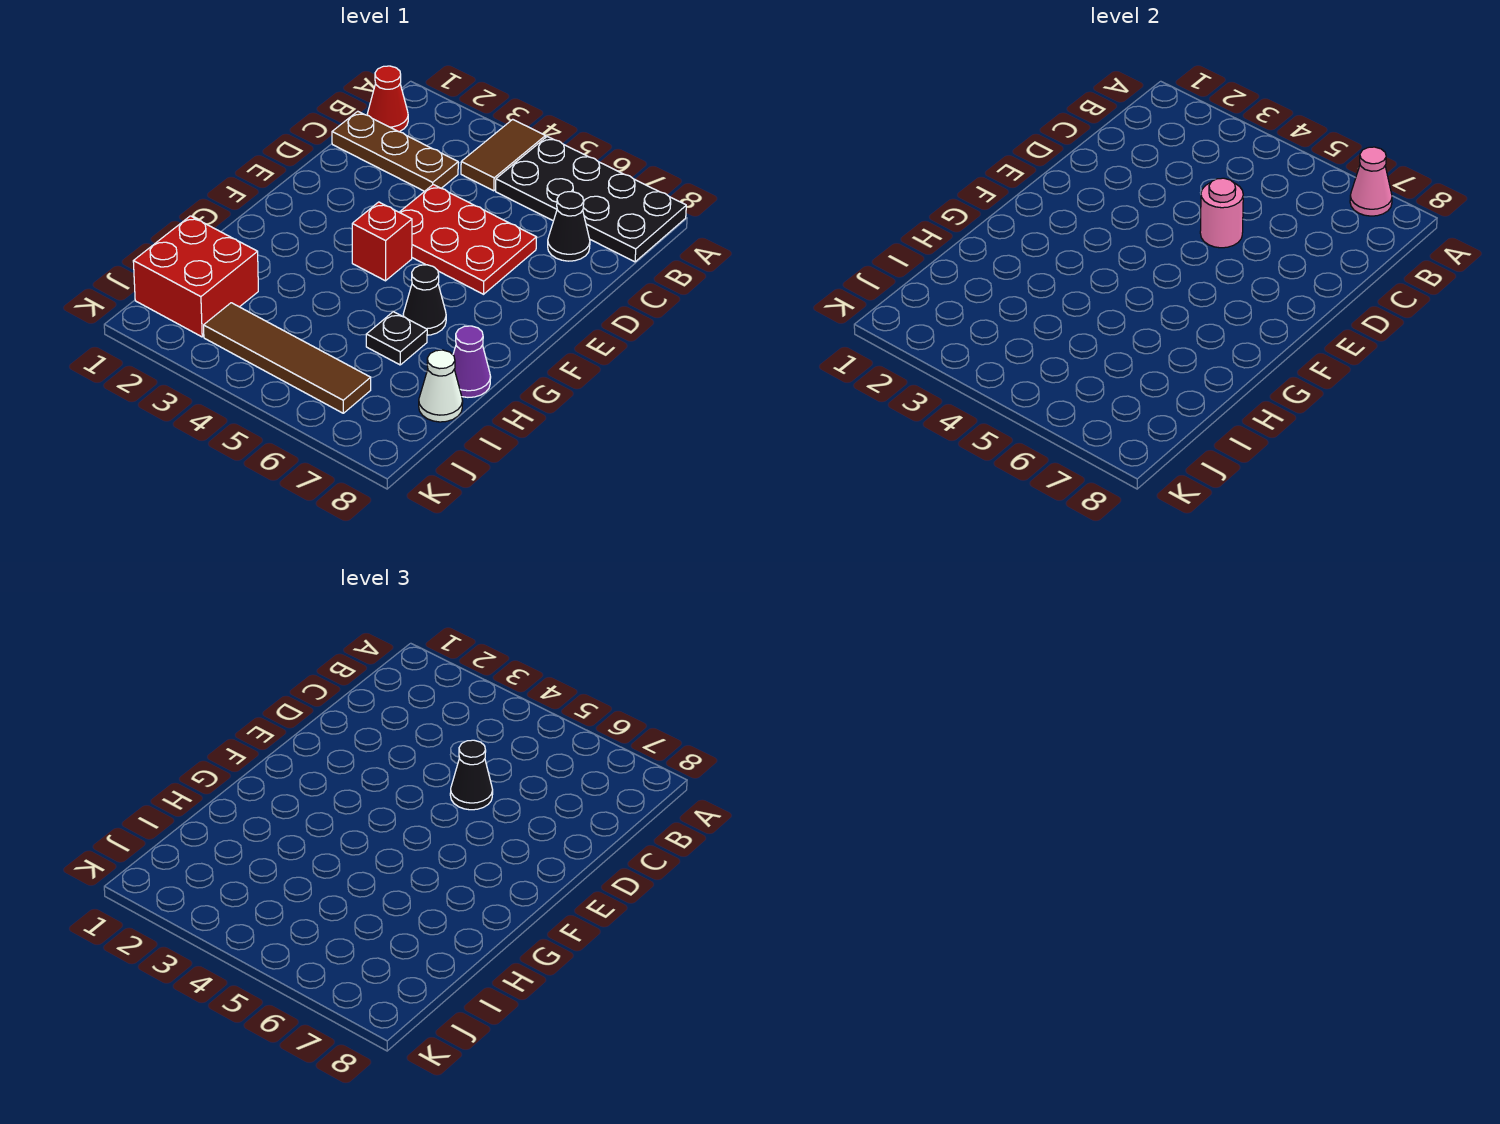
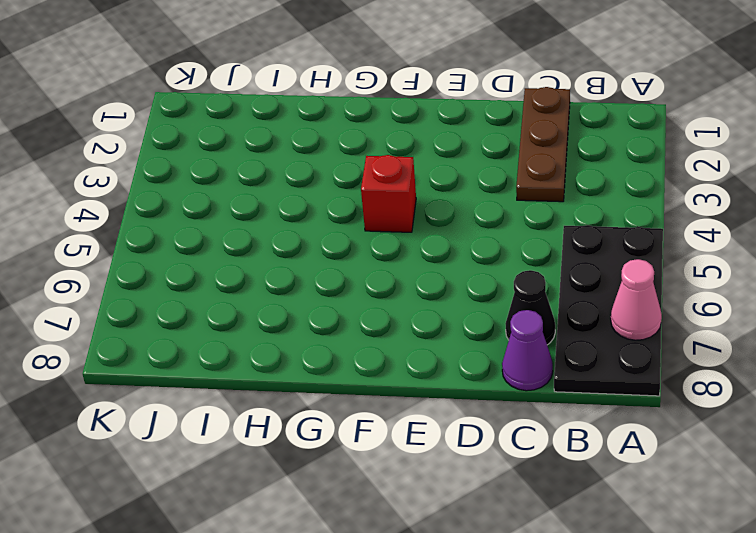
purple 1x1 cone [502,310,553,391] -> purple 1x1 cone moved to [453,326,491,397]
none -> brown 1x2 tile [461,119,545,191]
none -> red 1x1 cone [367,66,408,132]
none -> red 2x3 plate [399,185,537,294]

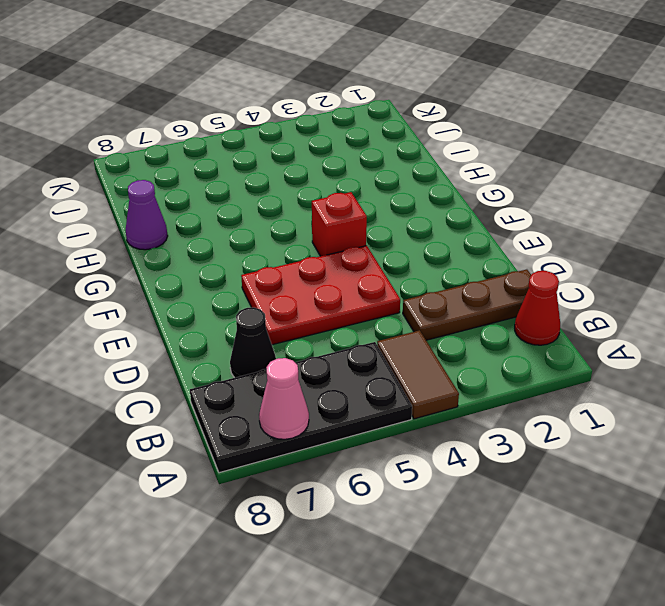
none -> black 1x1 cone [403,265,446,335]
none -> black 1x1 plate [366,312,427,365]
none -> red 2x2 brick [133,216,258,337]

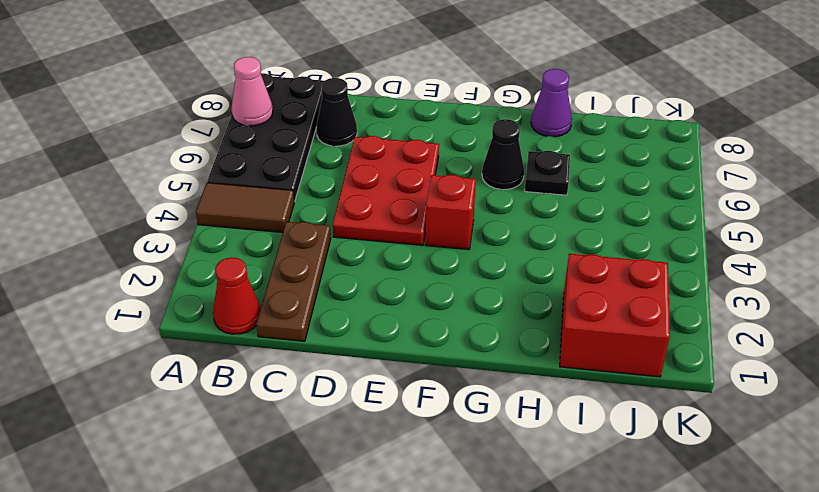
none -> white 1x1 cone [419,350,463,422]
none -> brown 1x4 tile [204,303,371,413]
none -> pink 1x1 round brick [1200,178,1243,248]

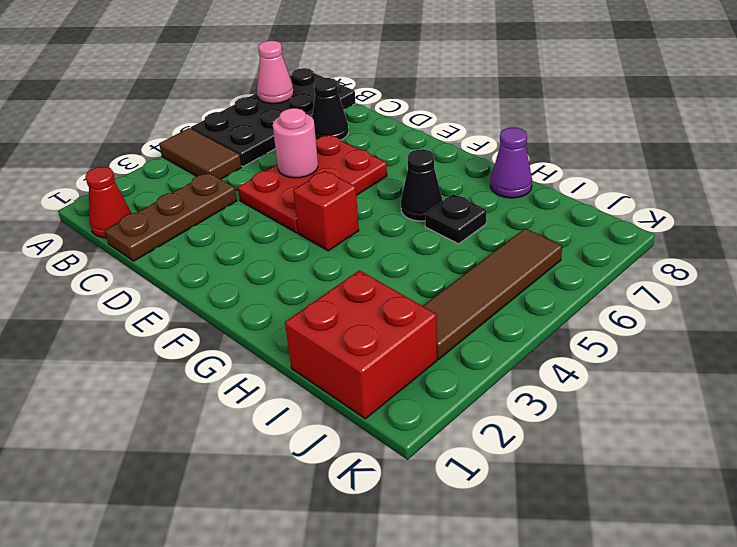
none -> white 1x1 cone [419,350,463,422]
none -> black 1x1 cone [450,740,493,810]

